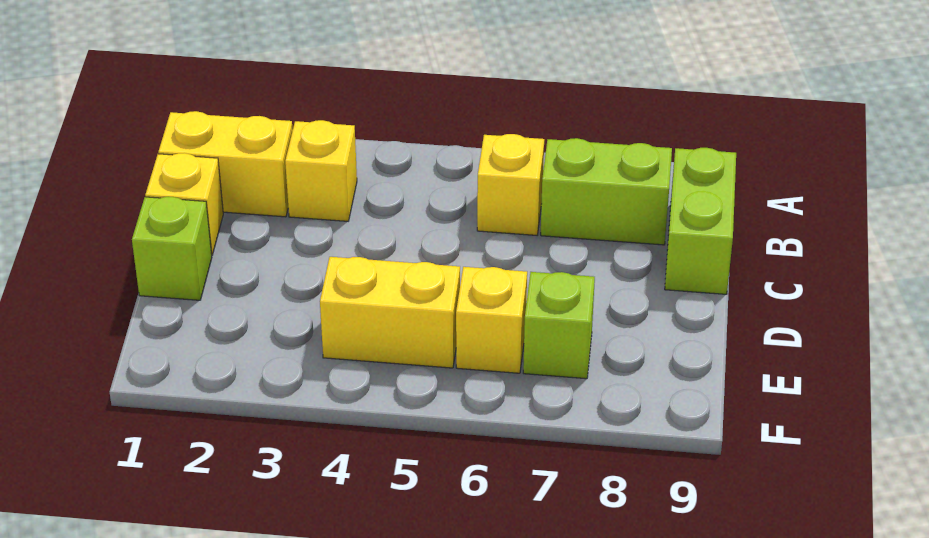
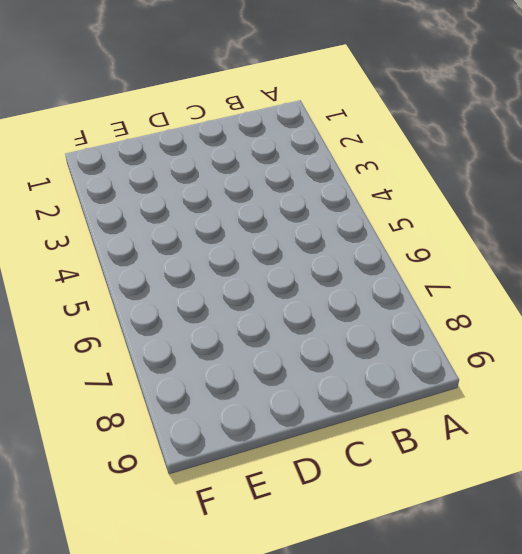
none -> yellow 1x2 brick [158,111,293,217]
none -> yellow 1x1 brick [285,120,357,221]

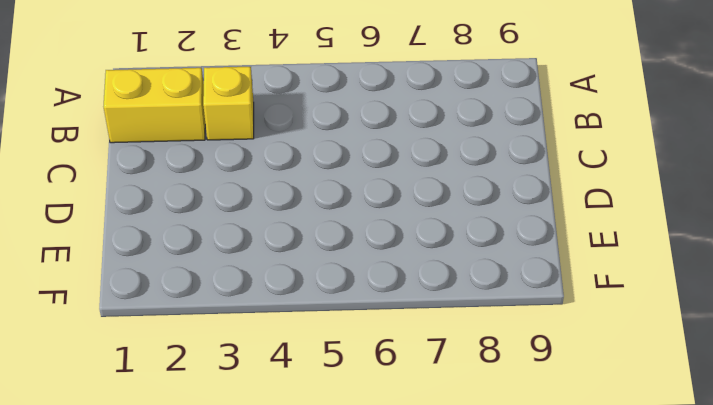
none -> yellow 1x1 brick [477,134,544,235]
none -> lime 1x2 brick [541,138,672,245]

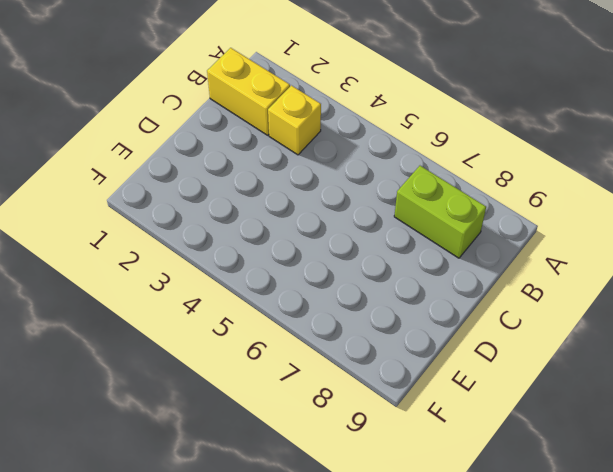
none -> yellow 1x1 brick [477,134,544,235]
none -> lime 1x2 brick [665,148,736,294]

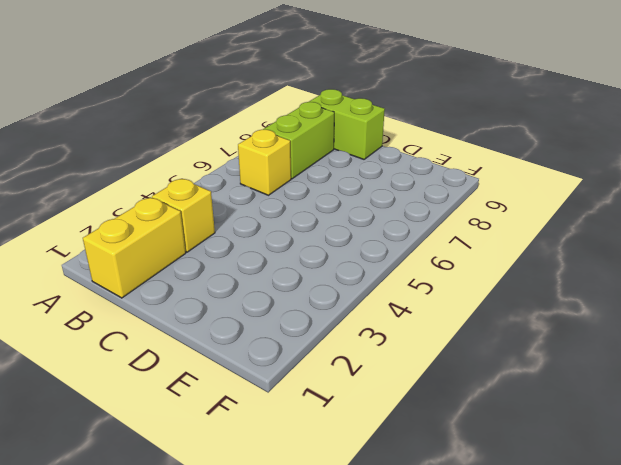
none -> yellow 1x1 brick [145,153,223,255]
none -> lime 1x1 brick [132,197,212,300]

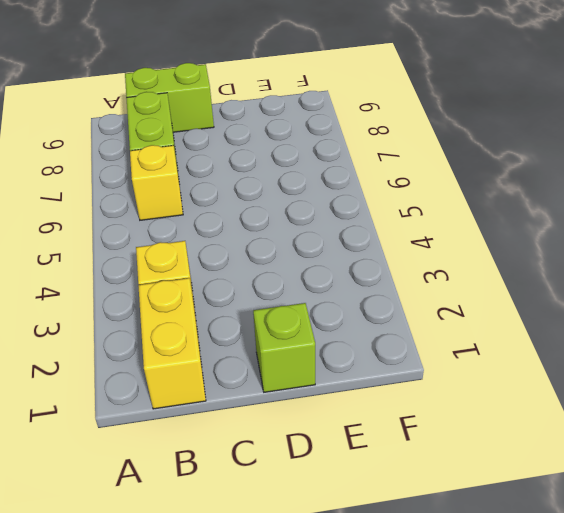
none -> yellow 1x1 brick [145,153,223,255]
none -> yellow 1x2 brick [320,257,460,368]

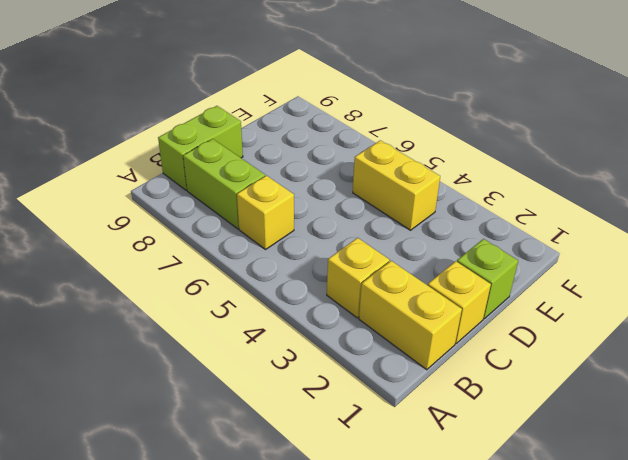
none -> yellow 1x1 brick [456,267,527,373]
none -> lime 1x1 brick [523,272,595,379]

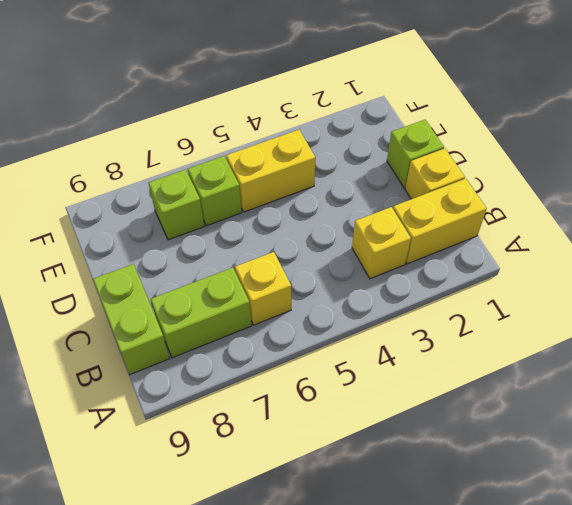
lime 1x1 brick [188,156,242,226] -> yellow 1x1 brick [456,267,527,373]

